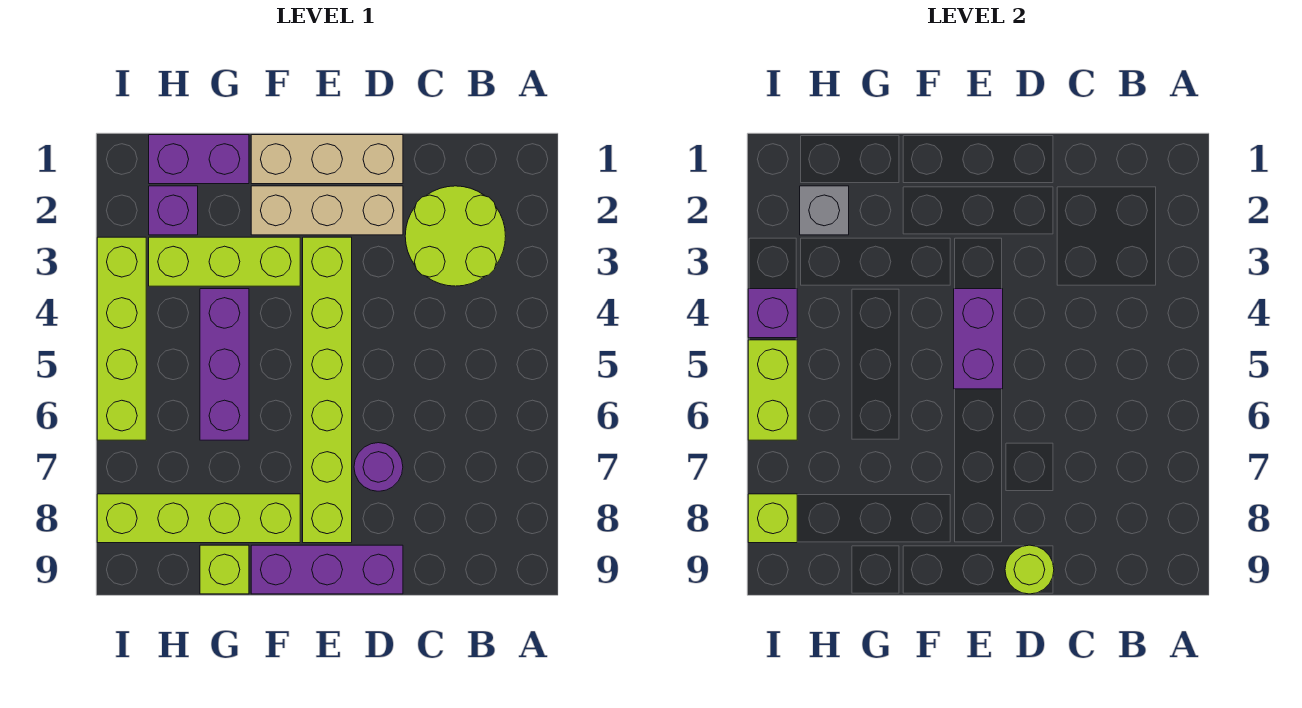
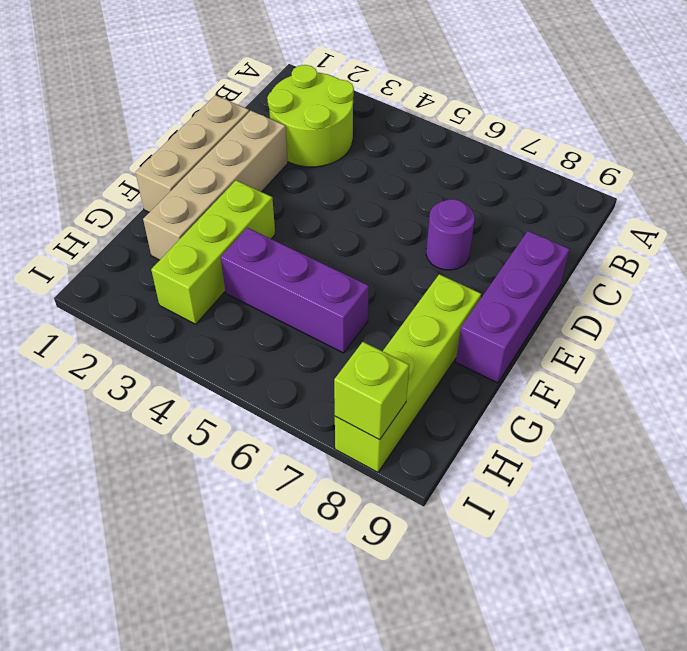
tan 1x4 brick [143,111,288,260] -> tan 1x3 brick [251,186,403,235]
none -> lime 1x6 brick [303,237,352,543]
none -> purple 1x2 brick [149,135,249,184]
none -> lime 1x1 brick [200,545,249,594]

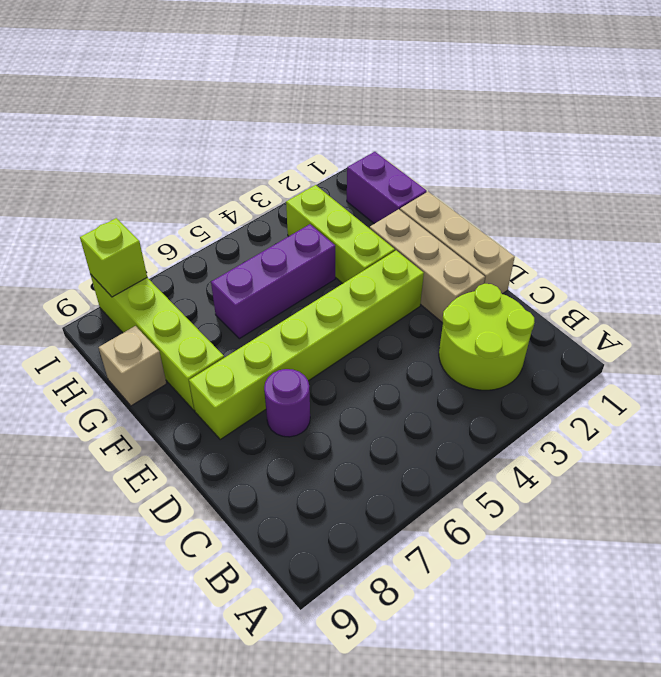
tan 1x1 brick [99,326,167,406] -> lime 1x1 brick [200,545,249,594]
none -> purple 1x3 brick [251,545,403,594]
none -> purple 1x1 brick [149,186,198,235]
none -> lime 1x4 brick [97,237,146,440]

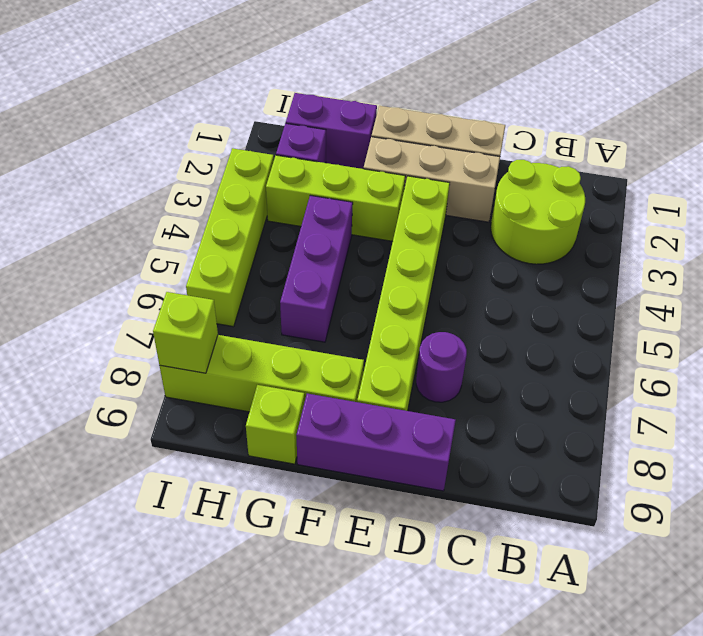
none -> lime 1x1 round brick [1005,545,1054,594]
none -> purple 1x2 brick [954,289,1003,389]
none -> grey 1x1 brick [800,186,849,235]

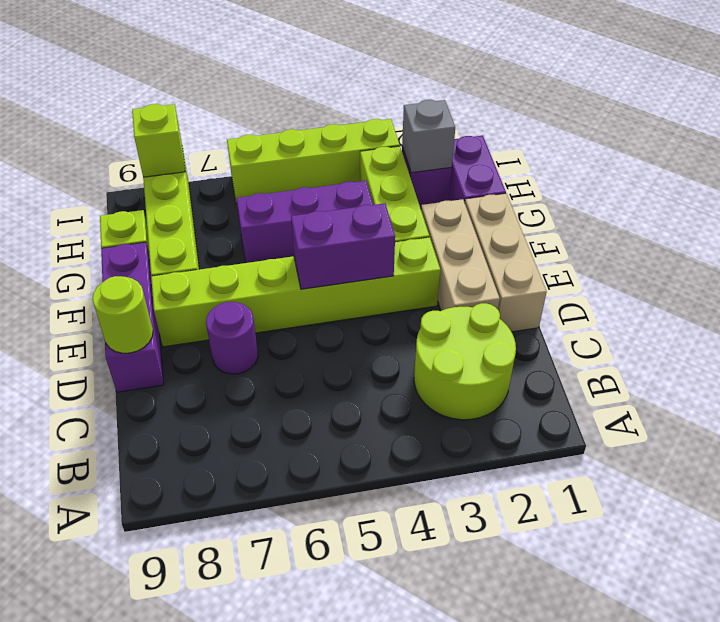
none -> purple 1x1 brick [748,289,797,338]
none -> lime 1x2 brick [748,340,797,440]

